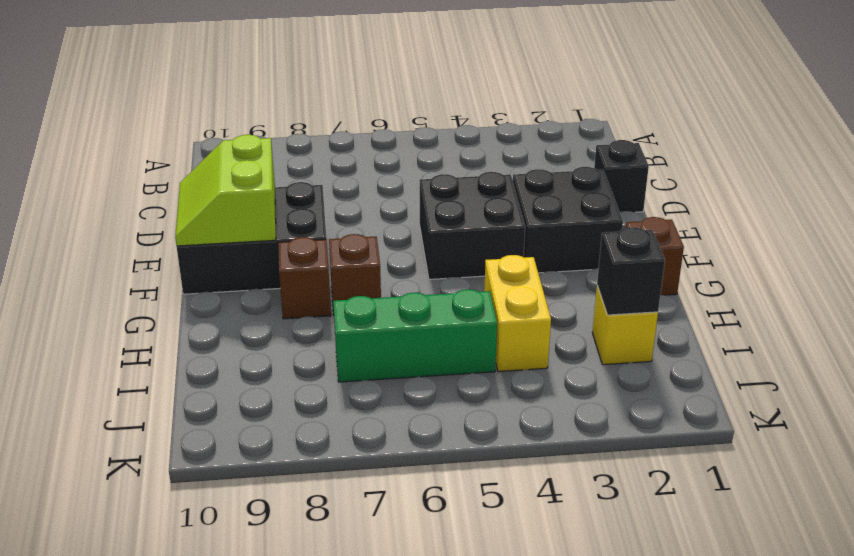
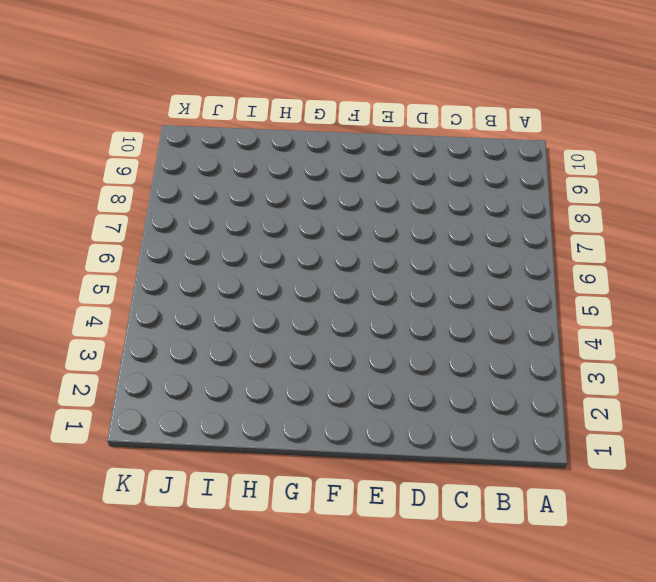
none -> black 1x1 brick [594,140,649,212]
none -> black 2x2 brick [513,167,623,273]
none -> black 2x2 brick [420,172,525,279]

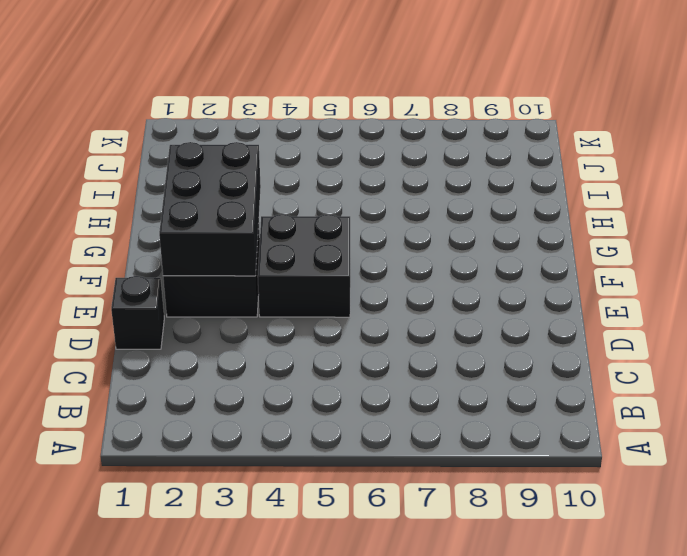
black 2x3 brick [159,142,261,276] -> black 2x3 brick turned to [177,182,326,294]
none -> brown 1x1 brick [625,217,684,295]
none -> brown 1x1 brick [329,234,381,315]
none -> brown 1x1 brick [278,237,331,319]

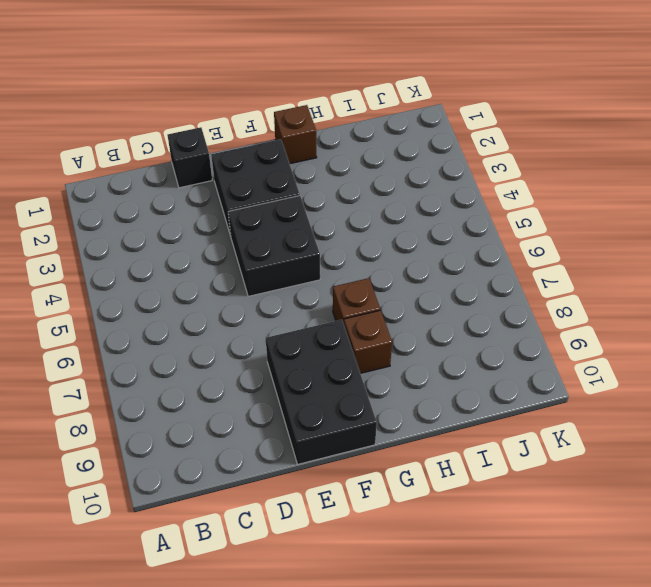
none -> yellow 1x2 brick [484,255,551,372]
none -> yellow 1x1 brick [592,286,658,365]
none -> green 1x3 brick [333,289,497,382]

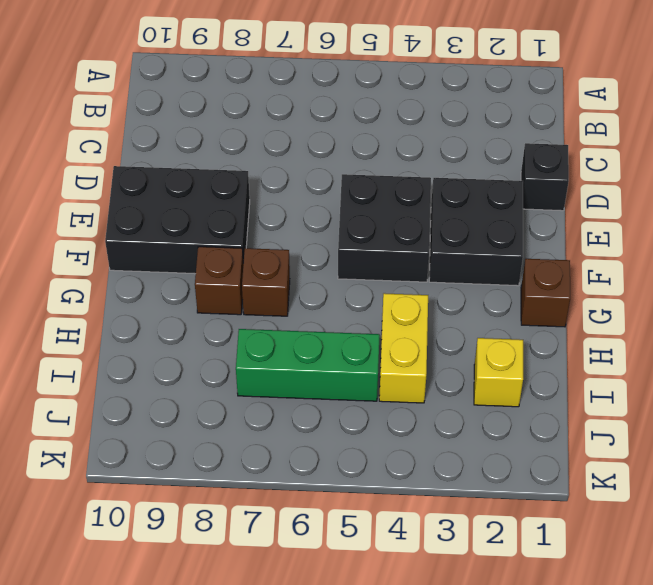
none -> lime 2x2 slope [175,135,276,246]
none -> black 1x1 brick [597,227,665,315]

